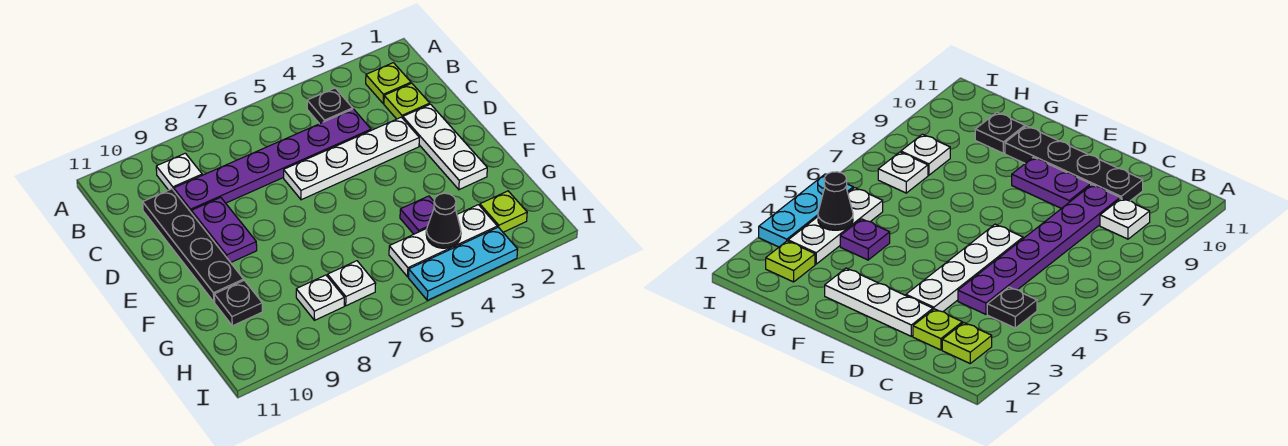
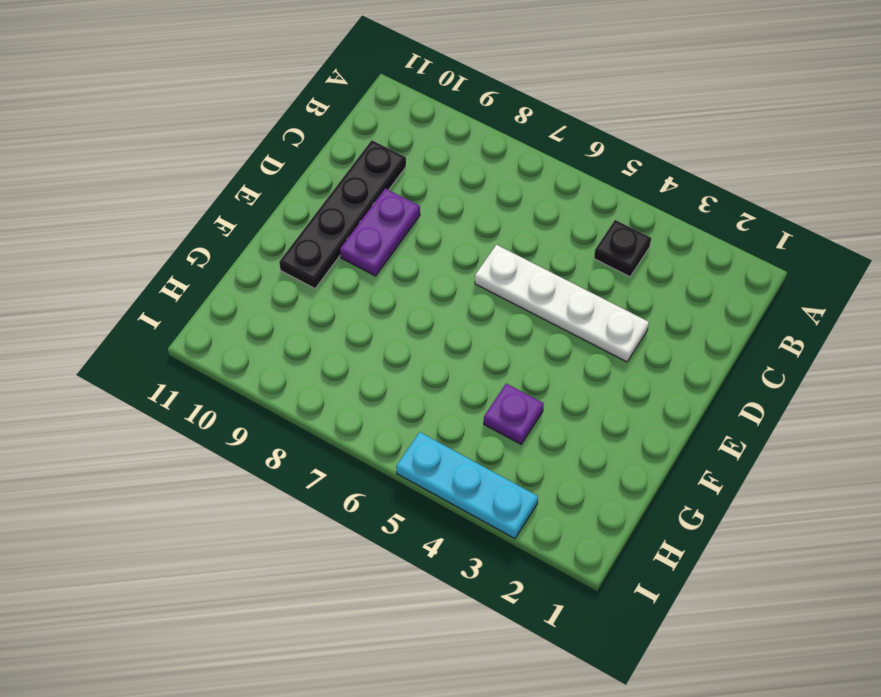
none -> lime 1x1 plate [366,63,411,104]
none -> white 1x1 plate [156,153,202,190]
none -> lime 1x1 plate [384,83,430,119]

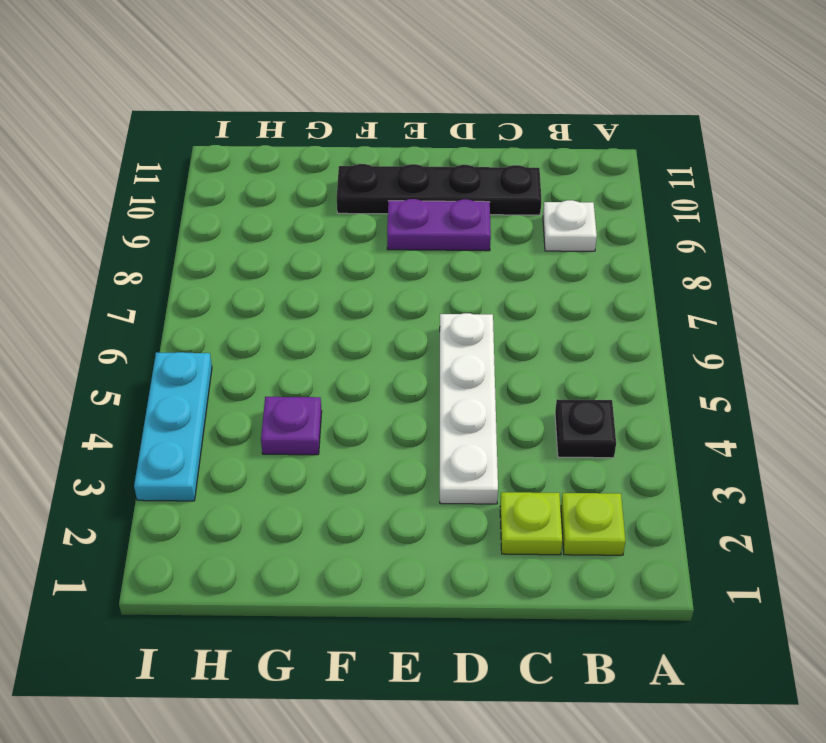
none -> purple 1x6 plate [174,109,371,212]
none -> white 1x3 plate [403,104,487,190]
none -> black 1x1 plate [214,280,262,326]

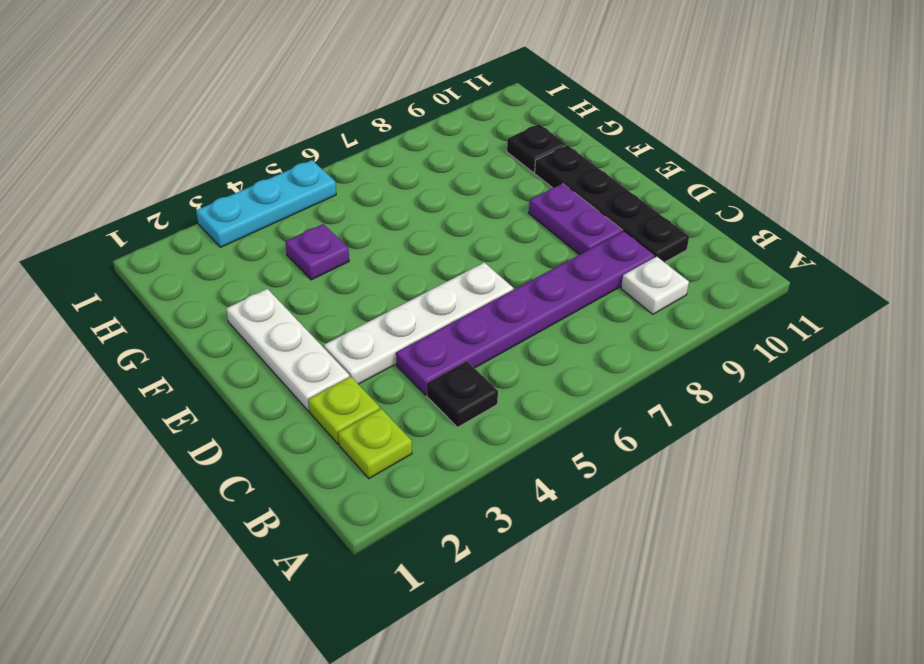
none -> lime 1x1 plate [480,191,527,232]
none -> white 1x3 plate [389,205,497,277]
none -> white 1x1 plate [328,261,376,306]

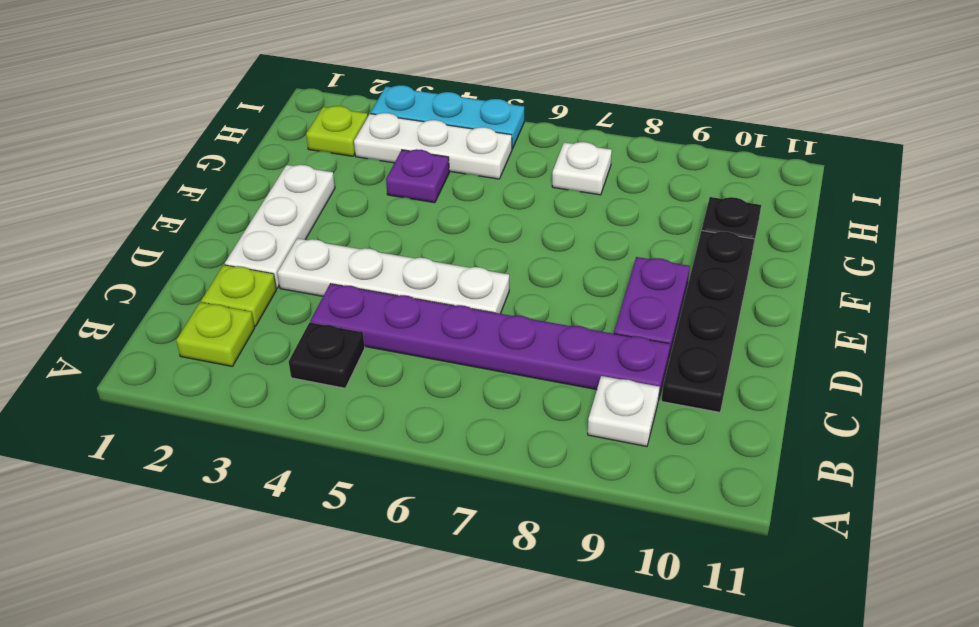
none -> white 1x1 plate [296,275,344,320]
none -> black 1x1 cone [426,193,461,248]

